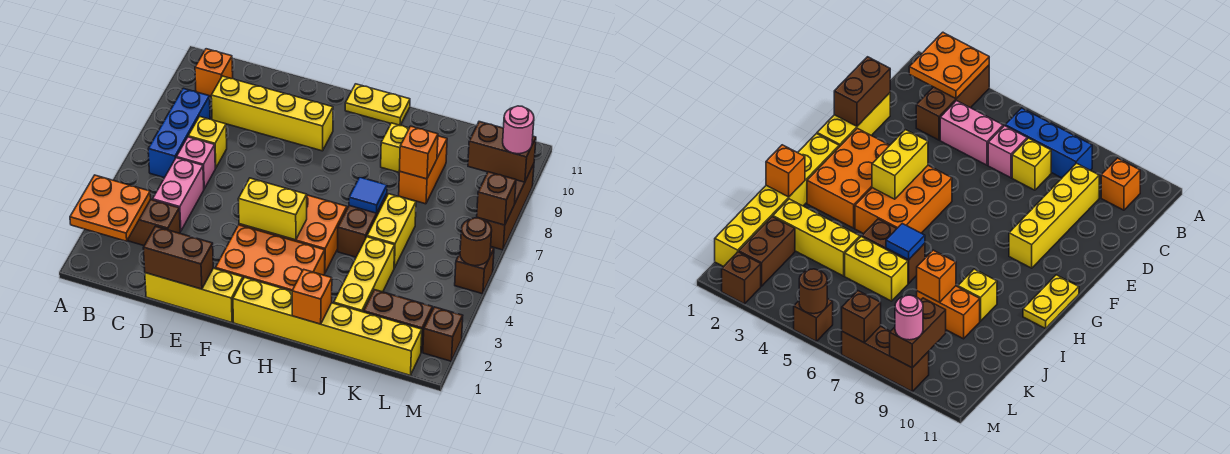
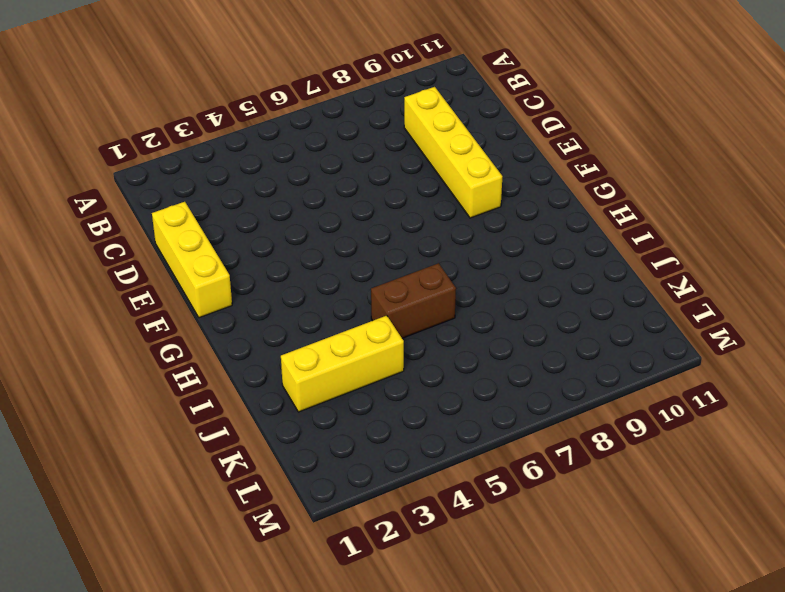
none -> brown 1x3 brick [127,200,180,246]
none -> blue 1x3 brick [148,88,210,178]
none -> orange 1x1 brick [195,49,233,96]
none -> pink 1x2 brick [153,158,204,231]

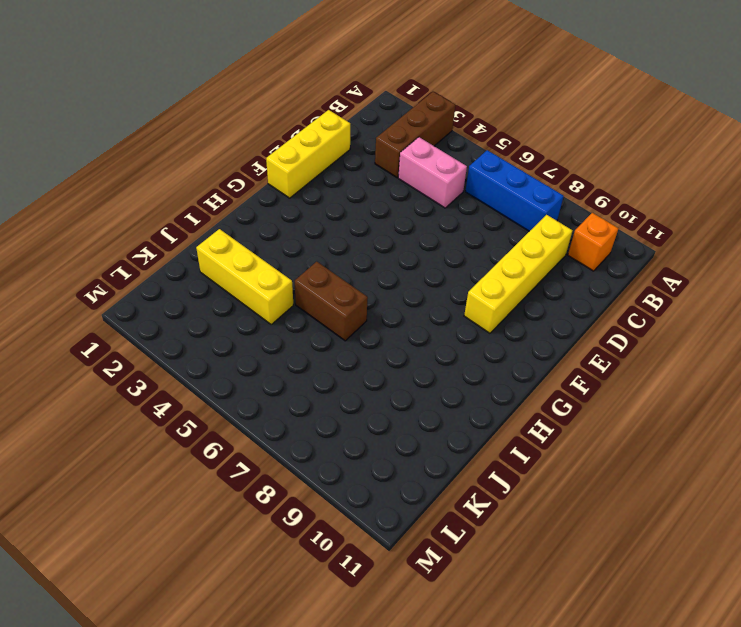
none -> pink 1x1 brick [177,137,215,189]
none -> yellow 1x1 brick [188,117,227,168]
none -> orange 2x3 brick [215,225,325,291]
none -> orange 2x3 brick [239,195,347,272]

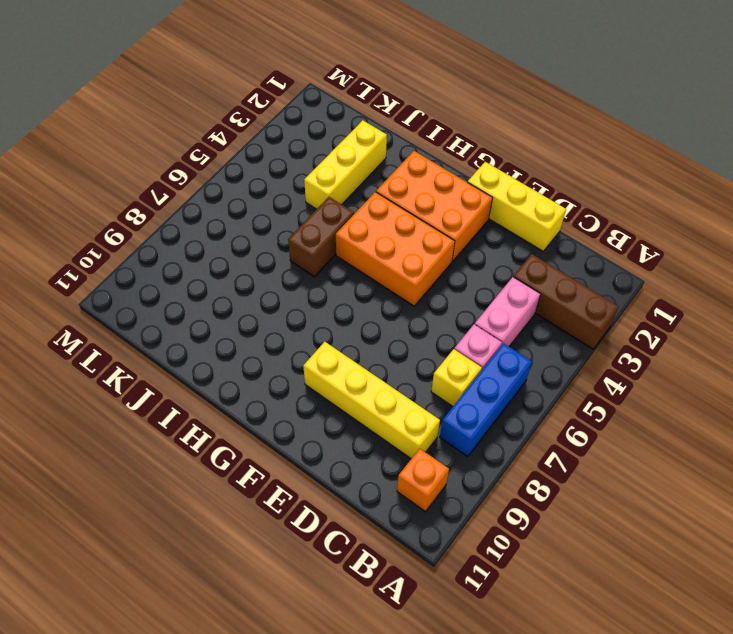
none -> yellow 1x6 brick [233,277,422,375]
none -> yellow 1x2 plate [345,84,410,125]
none -> yellow 1x1 brick [381,123,409,172]
none -> yellow 1x2 brick [367,194,416,268]

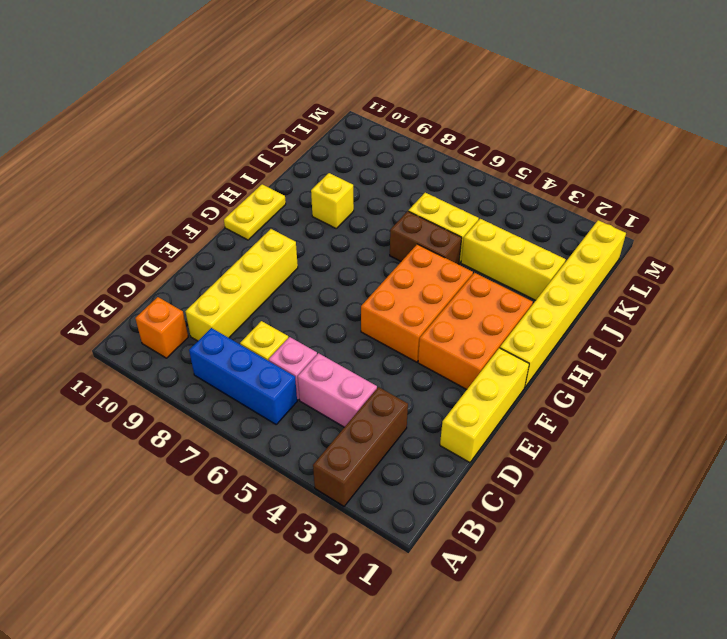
none -> orange 1x2 brick [399,136,447,204]
none -> brown 1x2 brick [364,290,433,352]
none -> brown 1x1 brick [423,307,463,361]
none -> brown 1x1 brick [455,247,494,294]

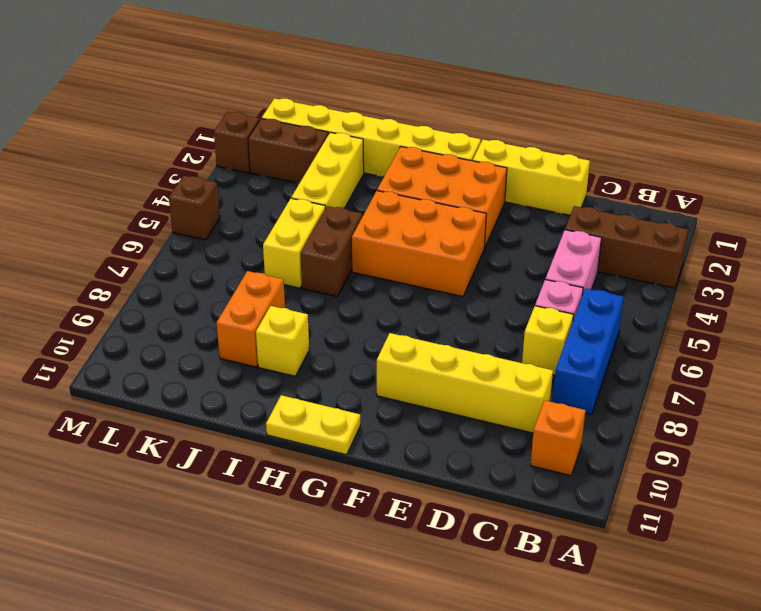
none -> brown 1x3 brick [483,164,534,250]
none -> orange 2x2 plate [70,175,151,241]
none -> brown 1x2 brick [143,226,213,289]
none -> yellow 1x2 brick [238,178,307,240]

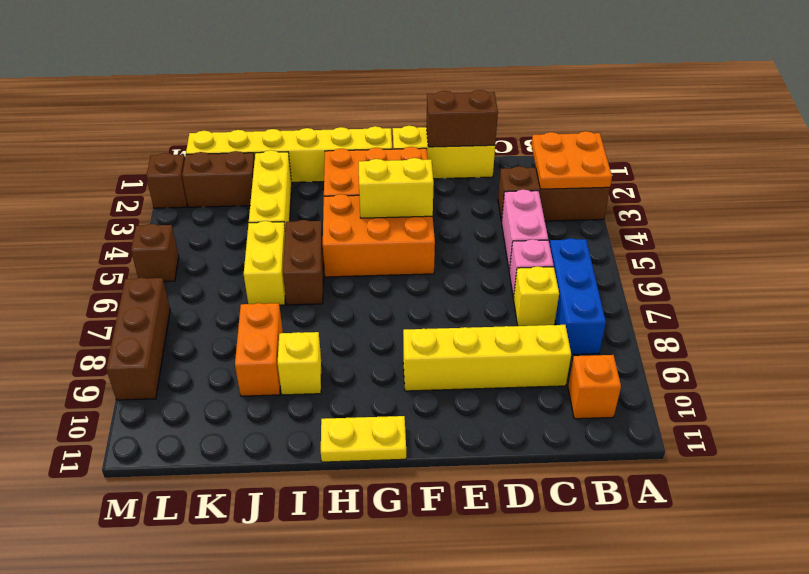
none -> orange 1x1 brick [292,269,332,324]
none -> blue 1x1 tile [349,177,387,213]
none -> orange 1x1 brick [399,126,438,179]
none -> brown 1x2 brick [468,122,536,182]

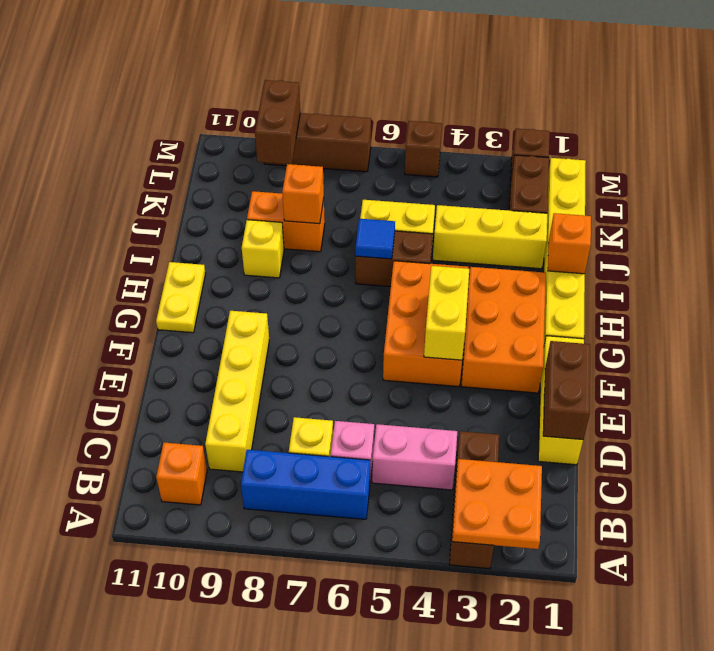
none -> brown 1x1 round brick [460,218,492,266]
none -> brown 1x1 brick [477,172,516,225]
none -> pink 1x1 round brick [503,106,534,154]

